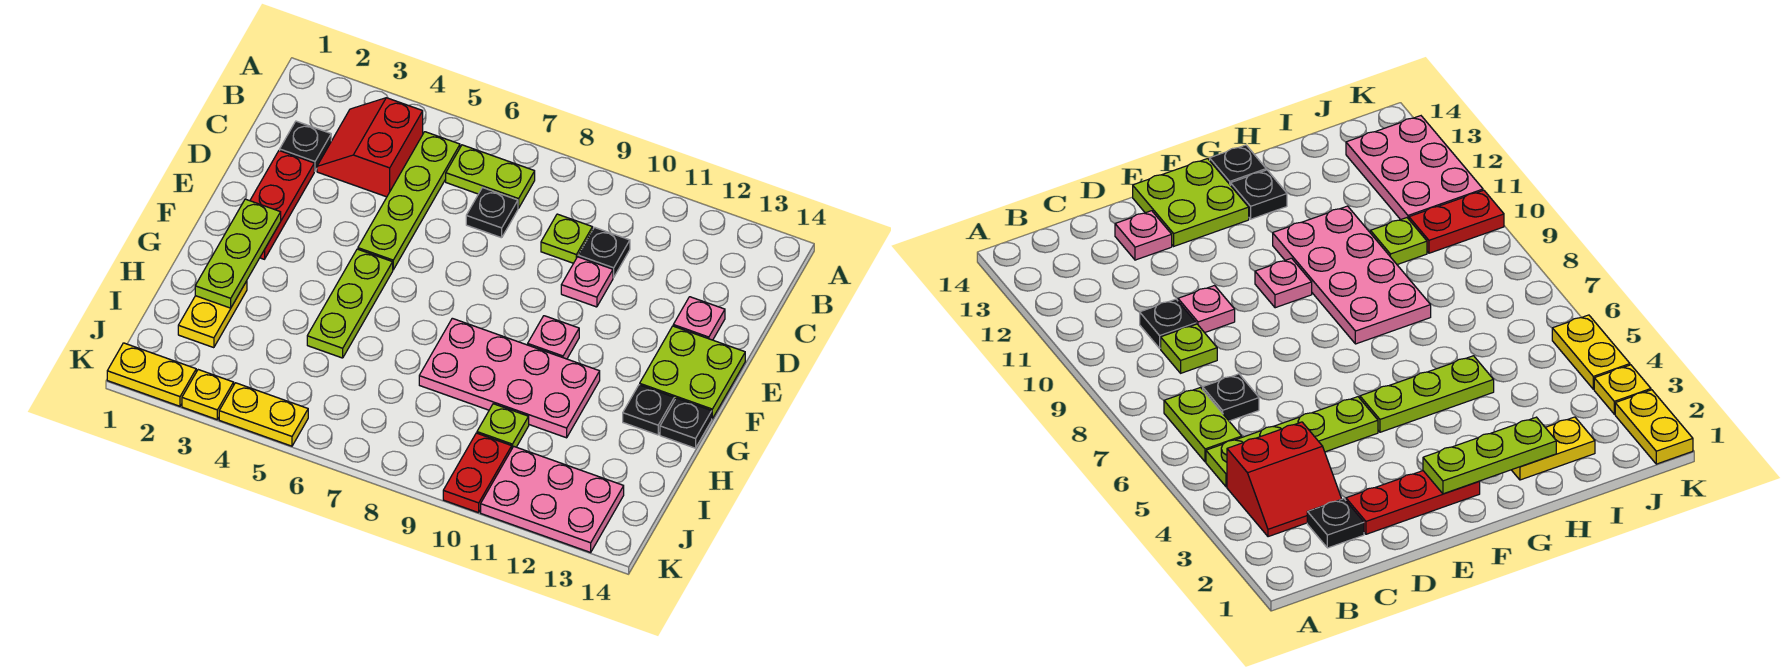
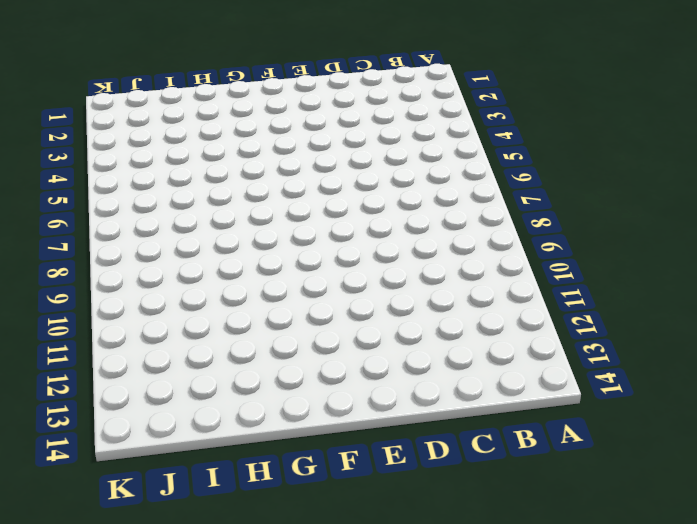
none -> red 2x2 slope [317,98,423,197]
none -> lime 1x4 plate [358,132,460,270]
none -> lime 1x2 plate [446,145,535,208]

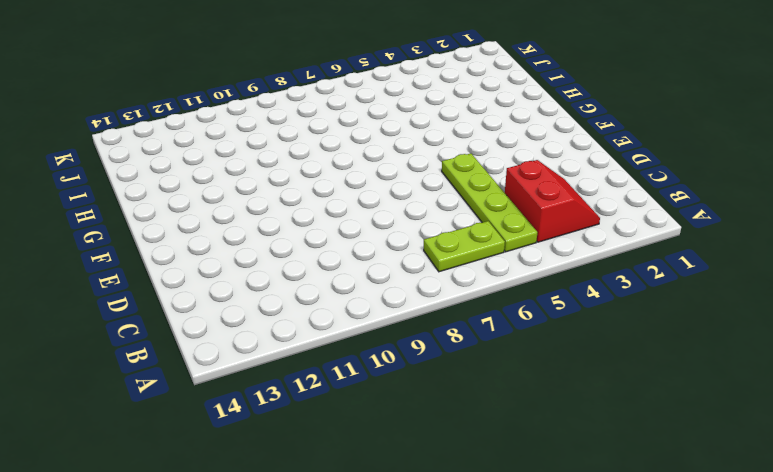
none -> black 1x1 plate [280,121,331,171]
none -> black 1x1 plate [466,188,518,238]
none -> lime 1x1 plate [541,214,593,263]

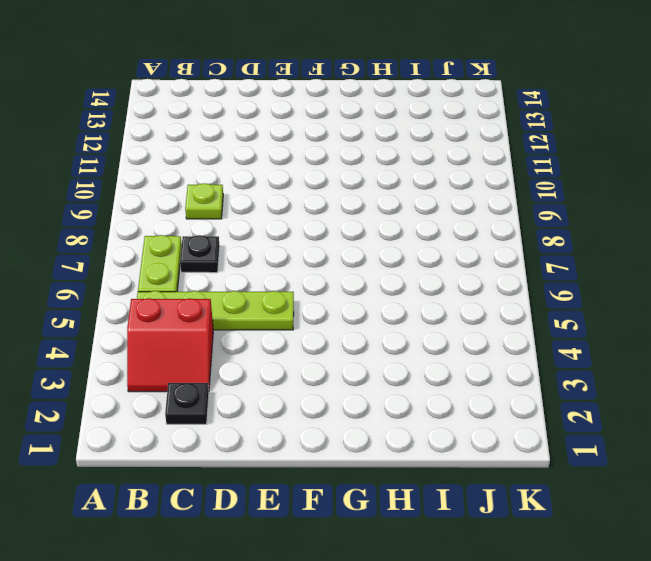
none -> black 1x1 plate [578,227,630,277]
none -> red 1x3 plate [250,151,314,259]
none -> pink 1x1 plate [561,257,613,307]

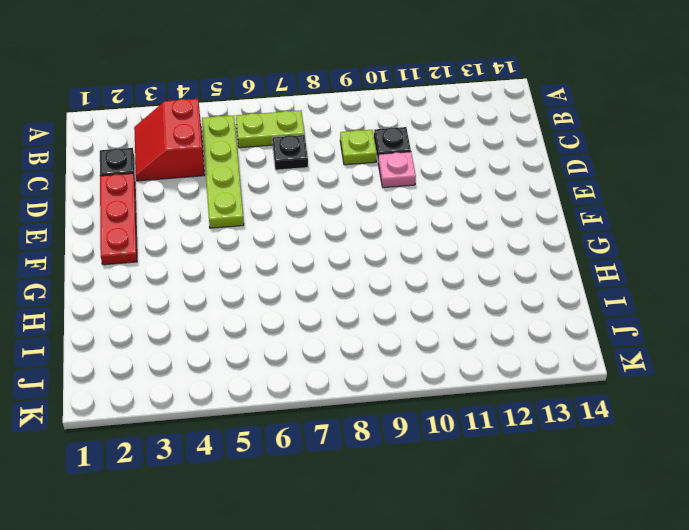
none -> pink 1x1 plate [673,297,725,340]
none -> lime 2x2 plate [640,326,745,419]
none -> lime 1x3 plate [307,249,393,358]

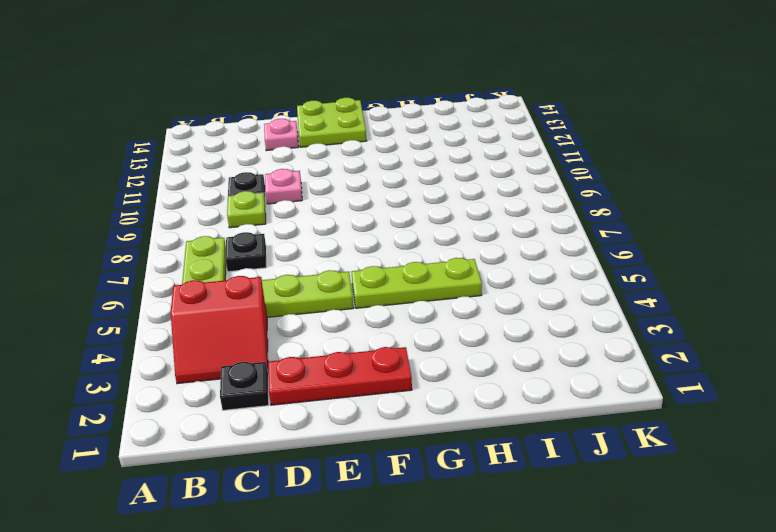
none -> pink 1x1 plate [528,316,579,359]
none -> pink 2x4 plate [419,318,600,438]
none -> black 1x1 plate [623,385,674,435]

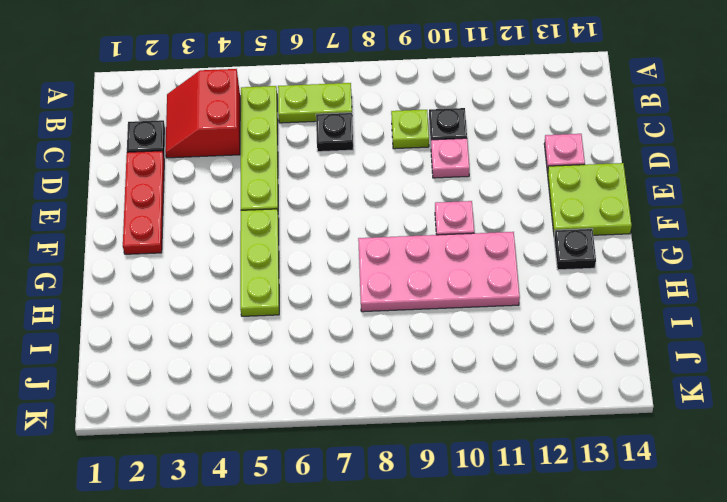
none -> black 1x1 plate [660,398,712,448]
none -> yellow 1x2 plate [178,281,247,348]
none -> lime 1x1 plate [477,404,529,448]

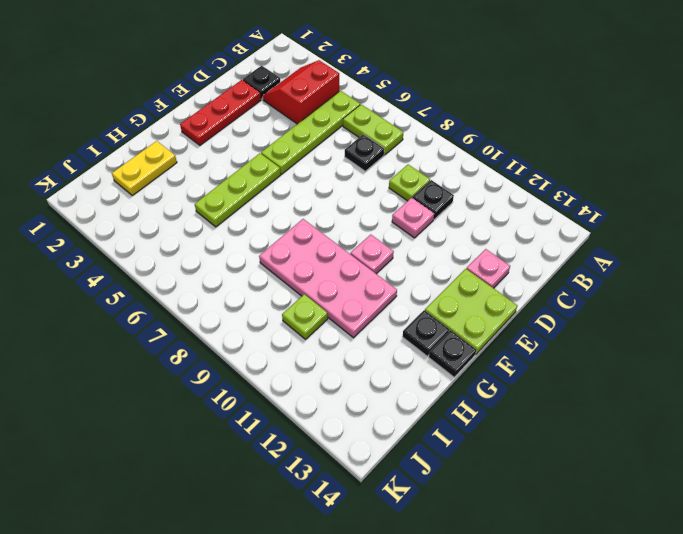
none -> red 1x2 plate [443,433,512,513]
none -> pink 2x3 plate [481,447,624,552]
none -> yellow 1x2 plate [107,343,196,406]

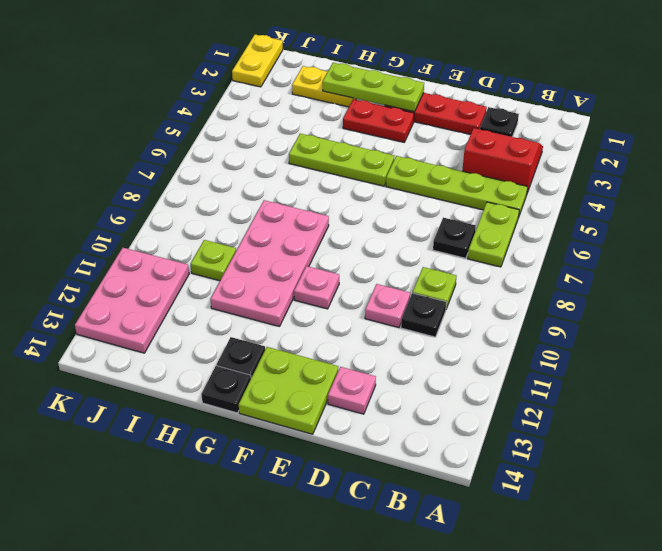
red 1x2 plate [343,99,414,142] -> red 1x2 plate moved to [443,433,512,513]
none -> yellow 1x1 plate [182,370,234,419]
none -> yellow 1x2 plate [219,383,308,446]

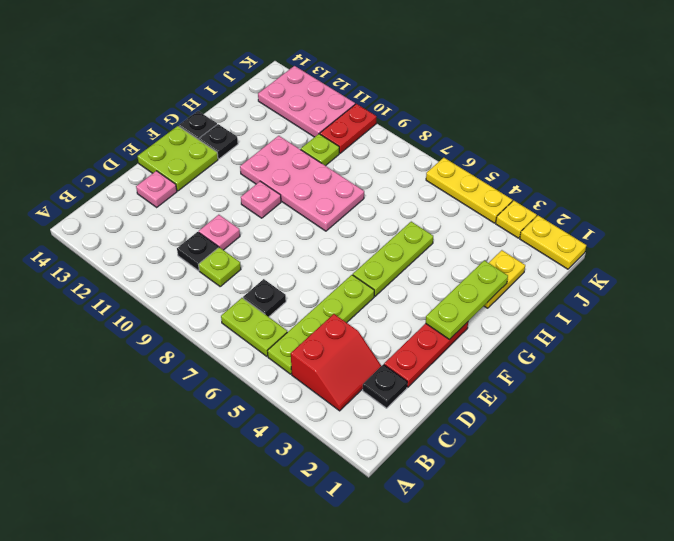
yellow 1x3 plate [426,158,512,223] -> yellow 1x2 plate [219,383,308,446]

